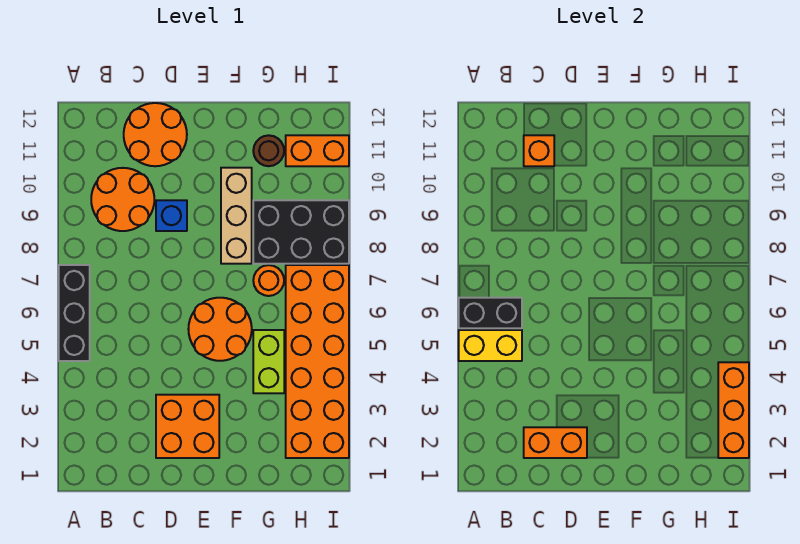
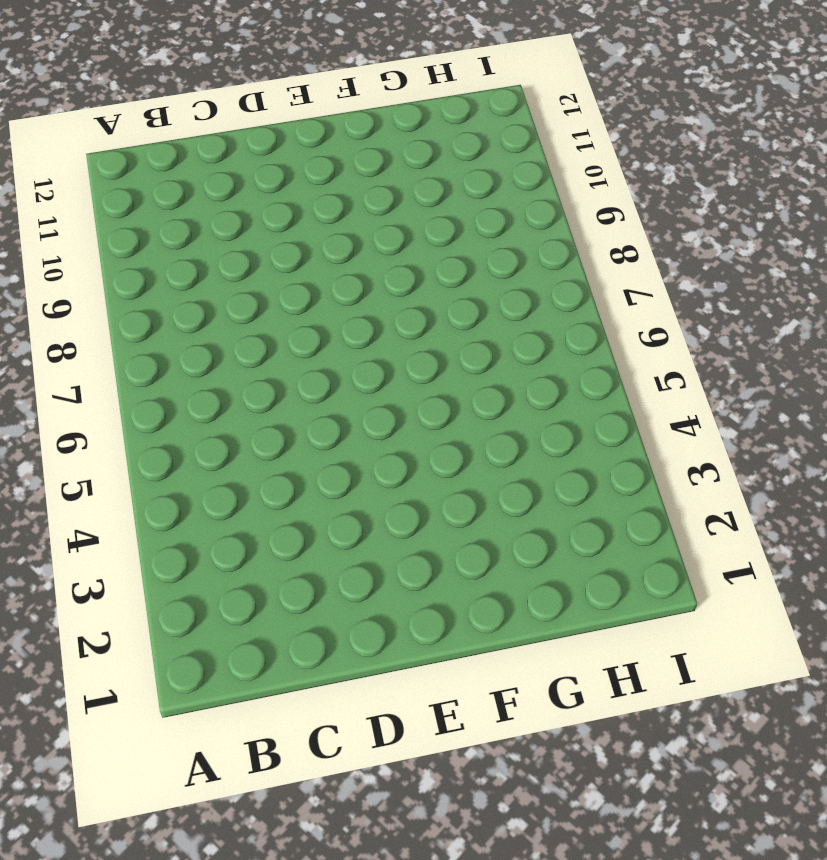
none -> black 1x3 brick [59,265,90,361]
none -> orange 2x2 round brick [91,168,154,231]
none -> orange 2x2 round brick [124,103,187,166]

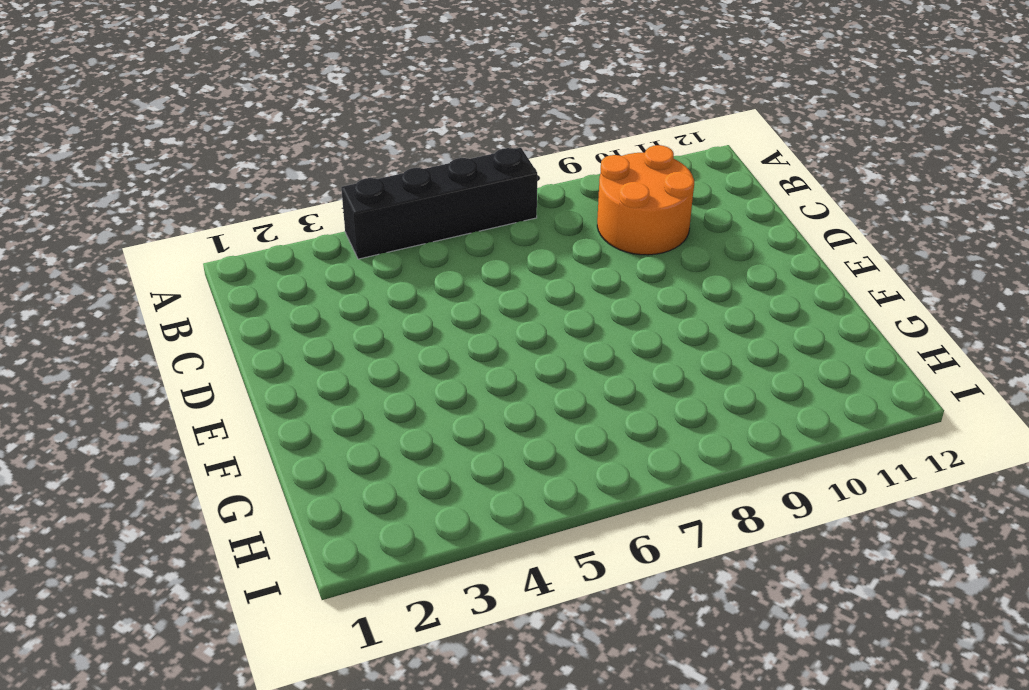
black 1x4 brick [341,148,537,259] -> black 1x3 brick [59,265,90,361]
none -> orange 2x2 round brick [124,103,187,166]
none -> orange 2x2 brick [156,395,219,458]
none -> blue 1x1 brick [156,200,187,231]

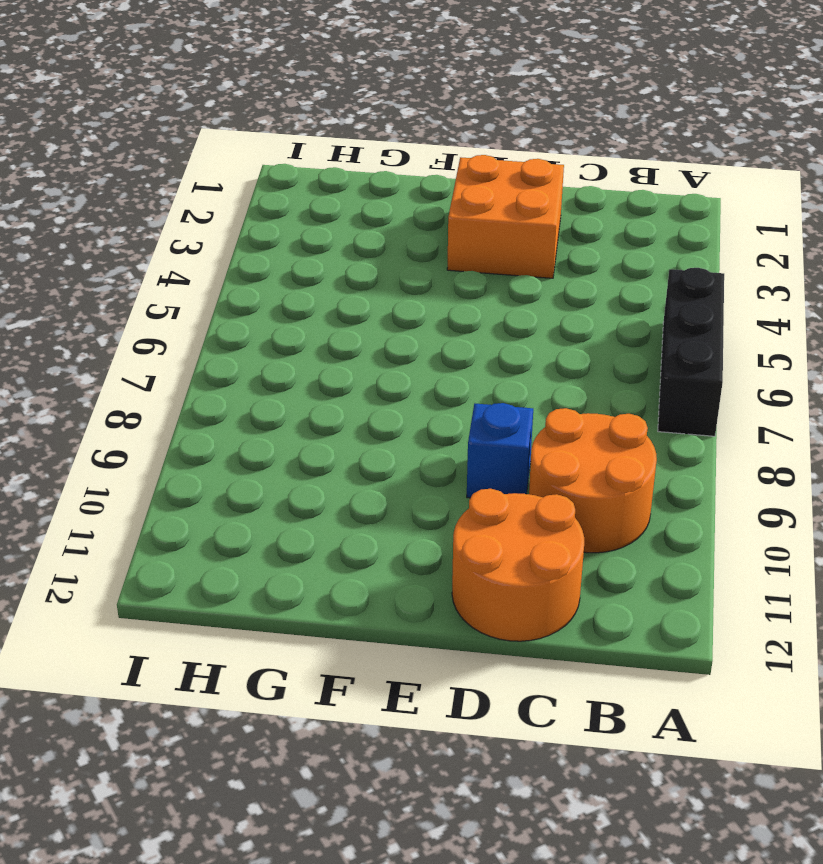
none -> orange 2x2 round brick [188,298,252,361]
none -> tan 1x3 brick [221,168,252,264]
none -> lime 1x2 brick [253,330,284,393]

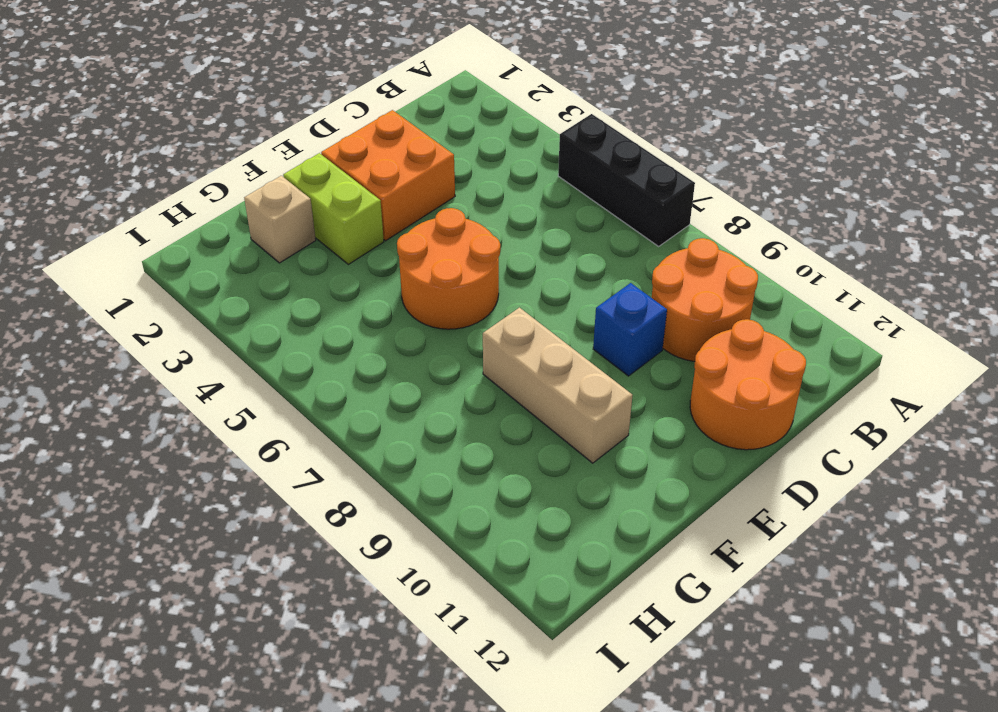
lime 1x2 brick [283,153,384,264] -> lime 1x2 brick moved to [253,330,284,393]
tan 1x1 brick [244,176,316,263] -> none
none -> orange 1x1 round brick [253,265,284,296]
none -> black 2x3 brick [253,200,349,264]
none -> brown 1x1 round brick [253,135,284,166]

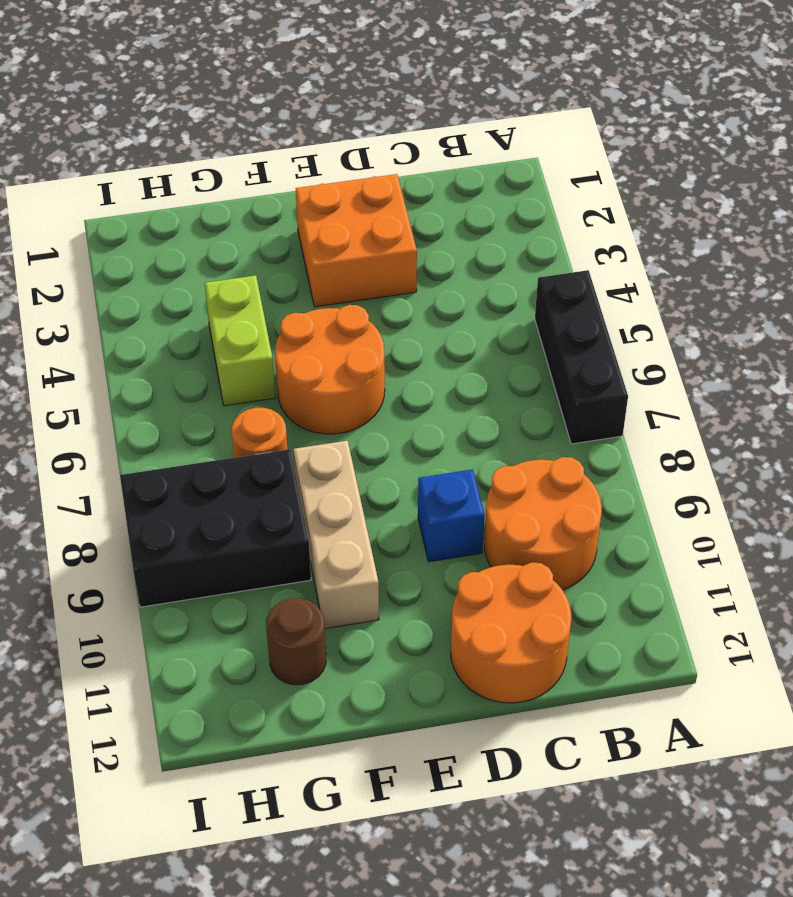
none -> orange 2x6 brick [286,265,349,458]
none -> orange 1x2 brick [286,135,349,166]
none -> yellow 1x2 brick [459,330,522,361]

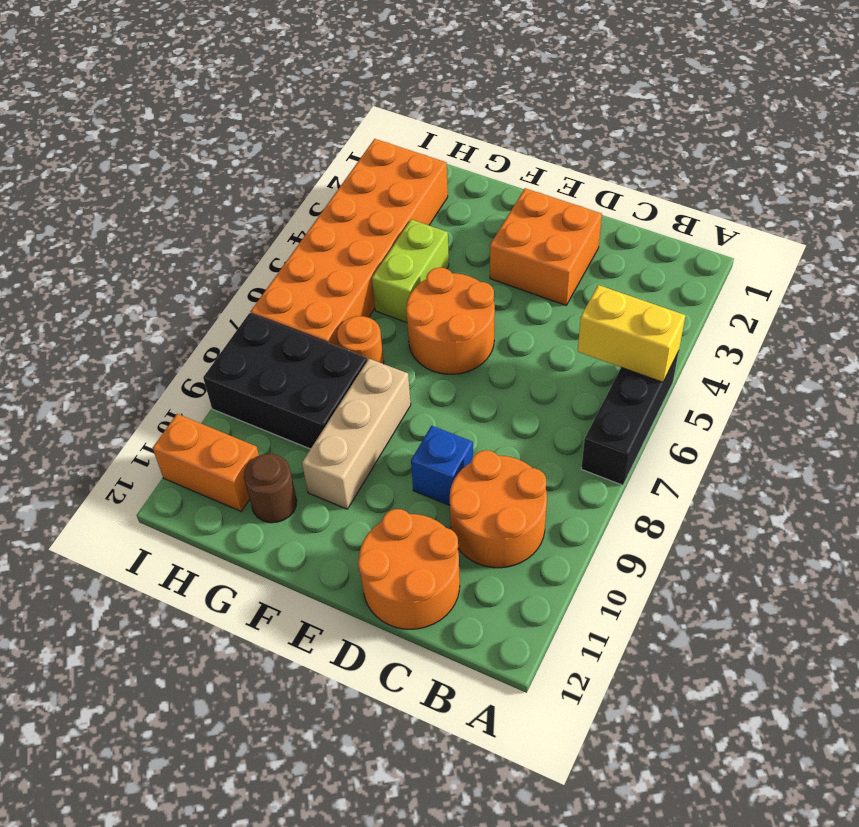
none -> black 1x2 brick [459,298,522,328]
none -> orange 1x2 brick [524,427,587,458]
none -> orange 1x1 brick [524,135,554,166]

